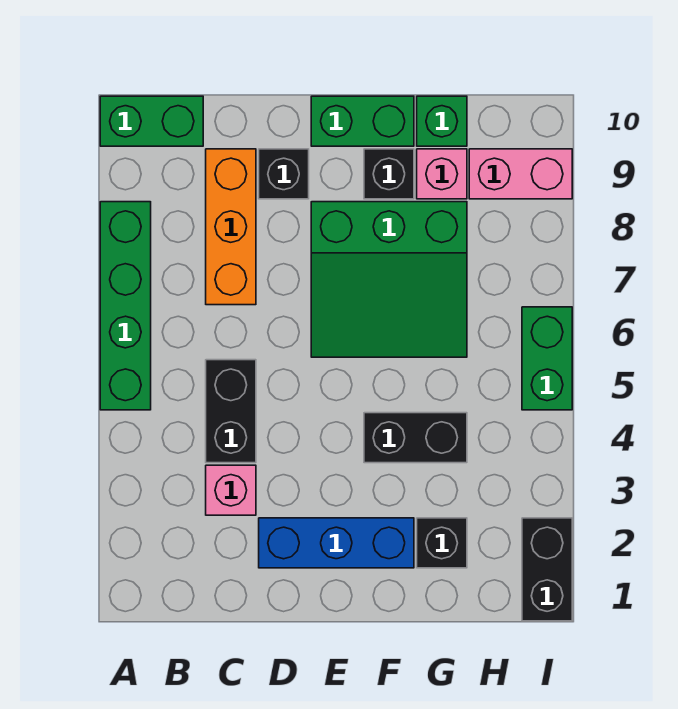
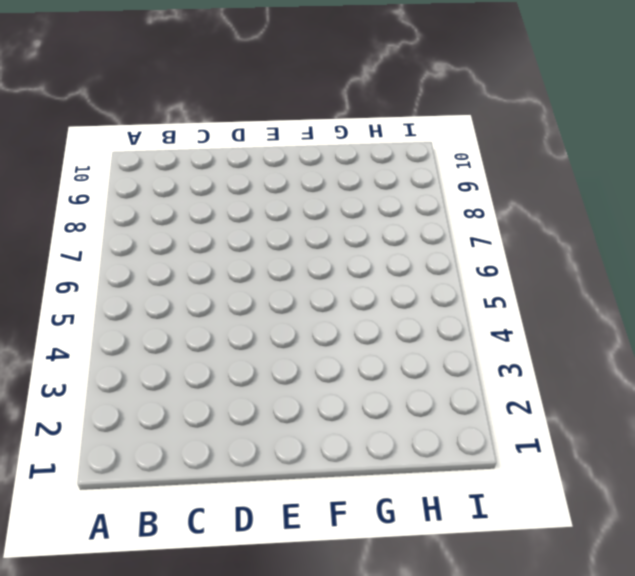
none -> green 1x4 brick [100,202,151,410]
none -> green 1x2 brick [100,96,203,146]
none -> pink 1x1 brick [206,465,256,515]

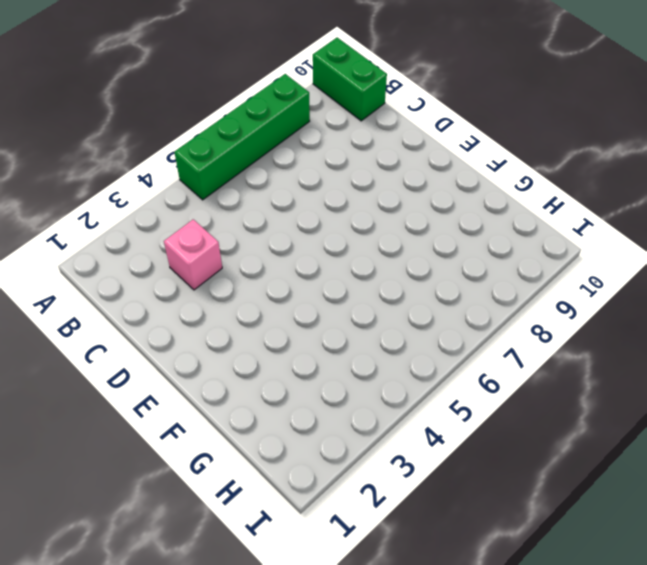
none -> black 1x2 brick [206,360,256,463]
none -> orange 1x3 brick [206,149,256,305]
none -> blue 1x3 brick [259,518,414,568]

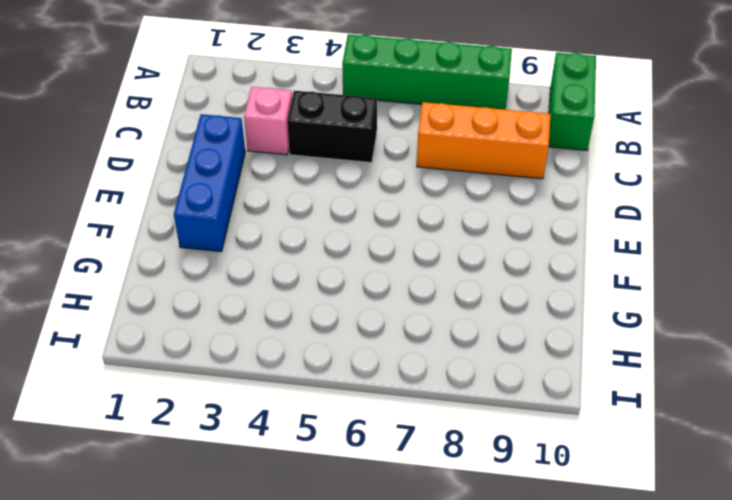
none -> black 1x1 brick [259,149,309,199]
none -> green 3x3 slope [311,202,467,357]
none -> green 1x2 brick [311,96,414,146]

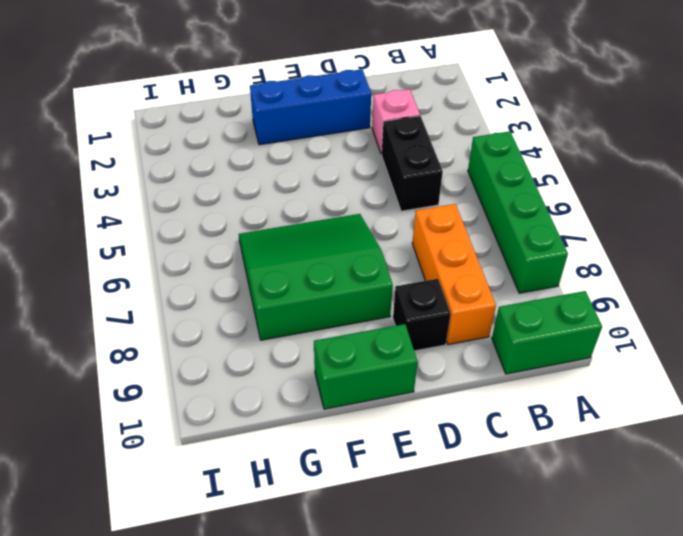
none -> black 1x2 brick [364,413,467,463]
none -> black 1x1 brick [364,149,414,199]
none -> black 1x1 brick [417,518,467,568]

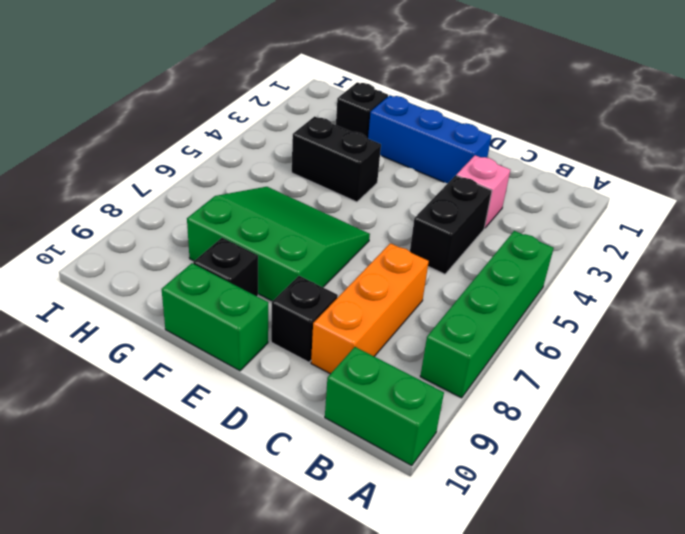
none -> pink 1x1 brick [417,149,467,199]
none -> green 1x1 brick [417,96,467,146]
none -> pink 1x2 brick [469,149,572,199]

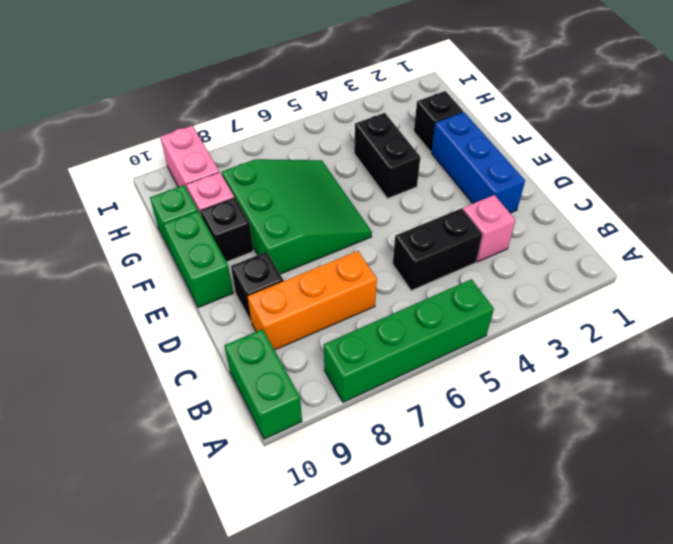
none -> black 1x2 brick [522,518,572,621]
none -> green 1x2 brick [522,307,572,410]

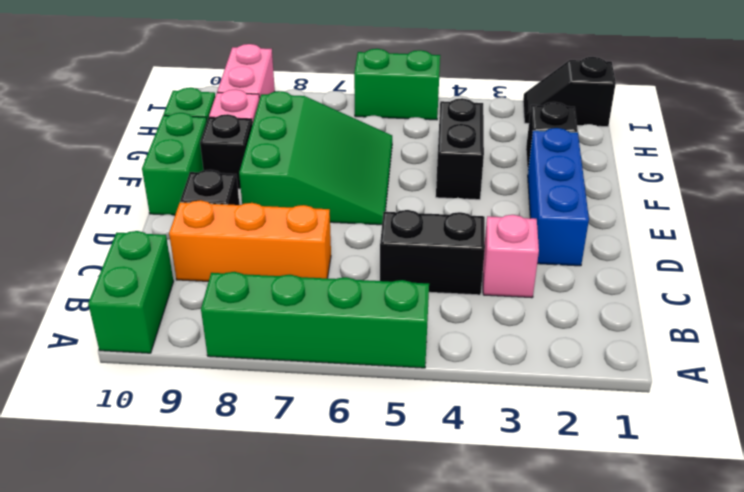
black 1x2 slope [523,57,616,127] -> black 1x2 brick [522,518,572,621]

